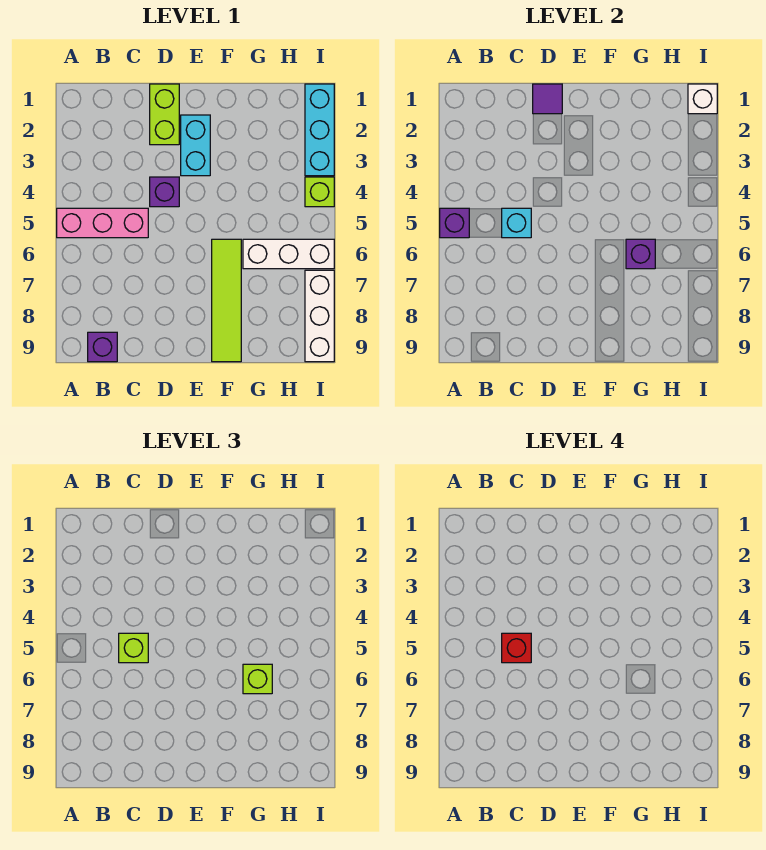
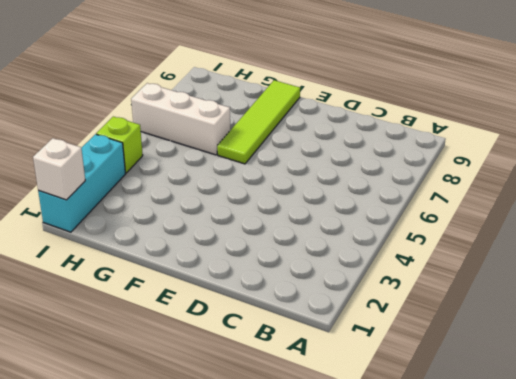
none -> pink 1x3 brick [57,208,148,238]
none -> purple 1x1 brick [88,332,117,362]
none -> lime 1x2 brick [150,84,179,145]

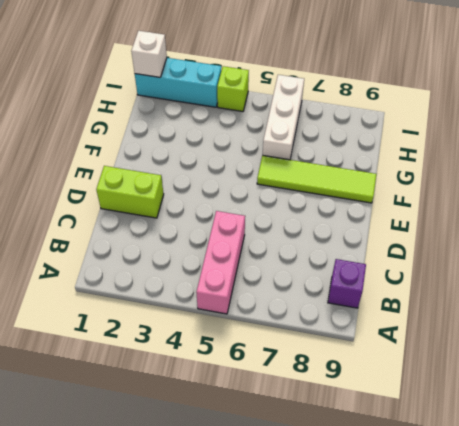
none -> purple 1x1 brick [150,177,179,207]
none -> cyan 1x2 brick [181,115,210,176]
none -> white 1x3 brick [305,270,334,362]

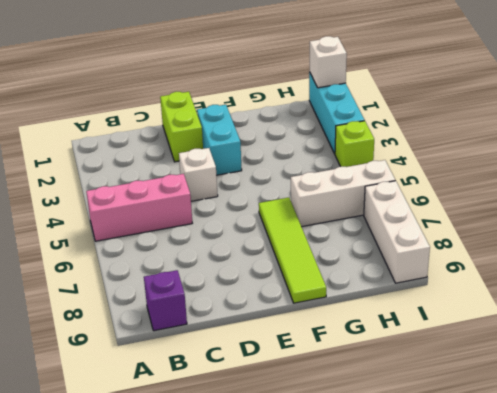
white 1x1 brick [179,148,218,201] -> purple 1x1 brick [150,177,179,207]
none -> purple 1x1 brick [440,208,469,238]
none -> cyan 1x1 brick [502,208,531,238]
none -> purple 1x1 tile [533,84,562,114]

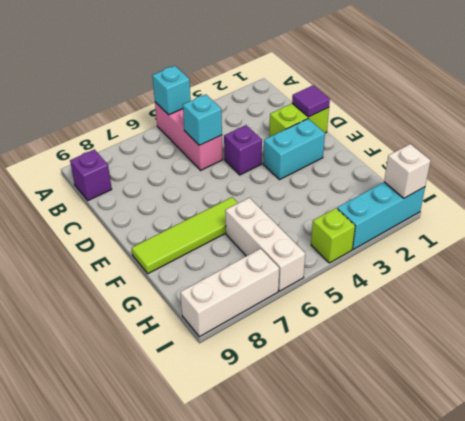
cyan 1x1 brick [152,66,191,115] -> purple 1x1 brick [440,208,469,238]
none -> purple 1x1 brick [626,239,655,269]
none -> lime 1x1 brick [119,633,148,663]
none -> lime 1x1 brick [243,664,272,694]

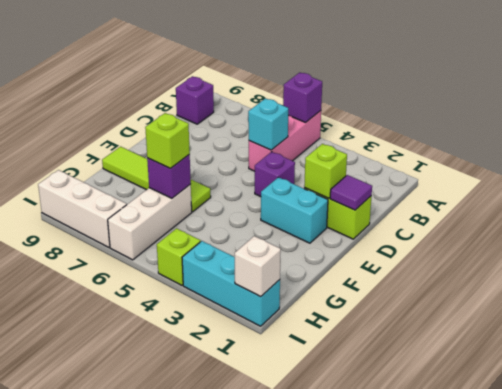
lime 1x1 brick [304,144,347,198] -> lime 1x1 brick moved to [119,633,148,663]
none -> red 1x1 brick [502,633,531,663]

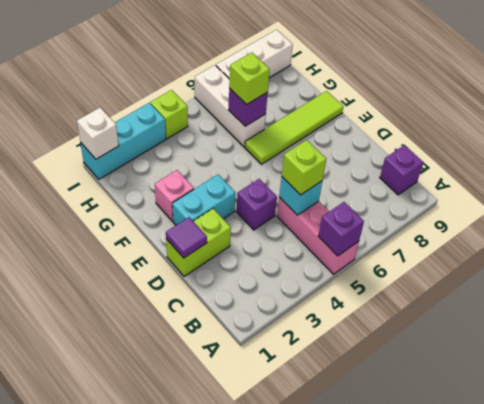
pink 1x1 brick [155,170,194,221] -> none
none -> red 1x1 brick [502,633,531,663]

